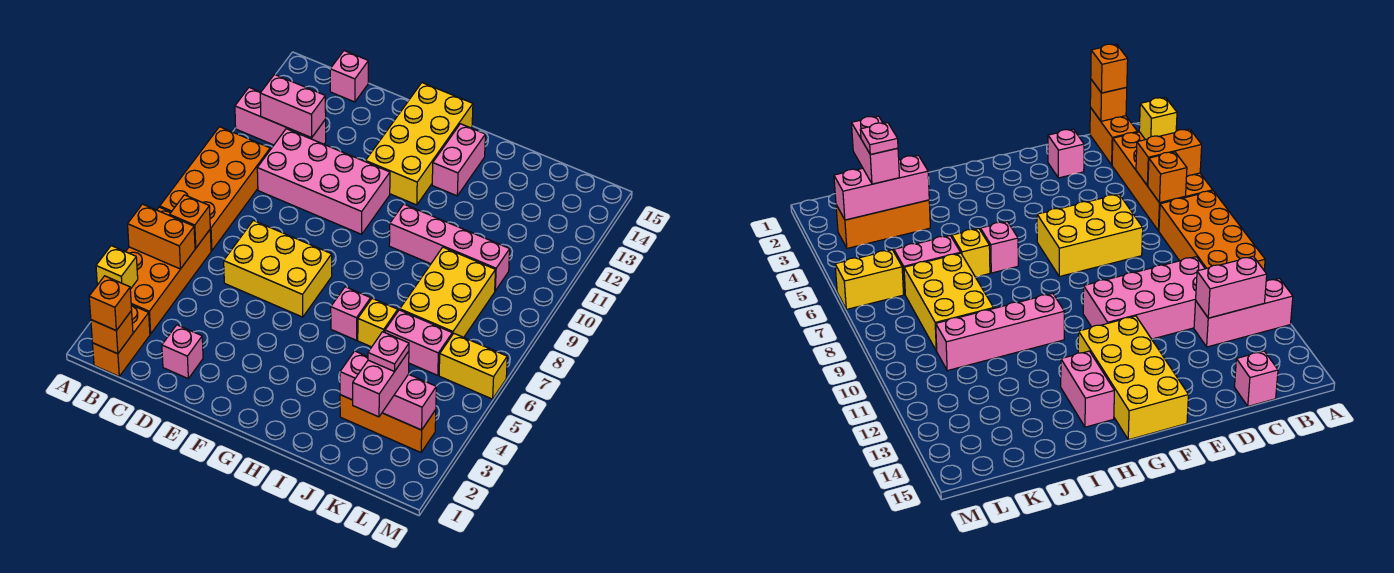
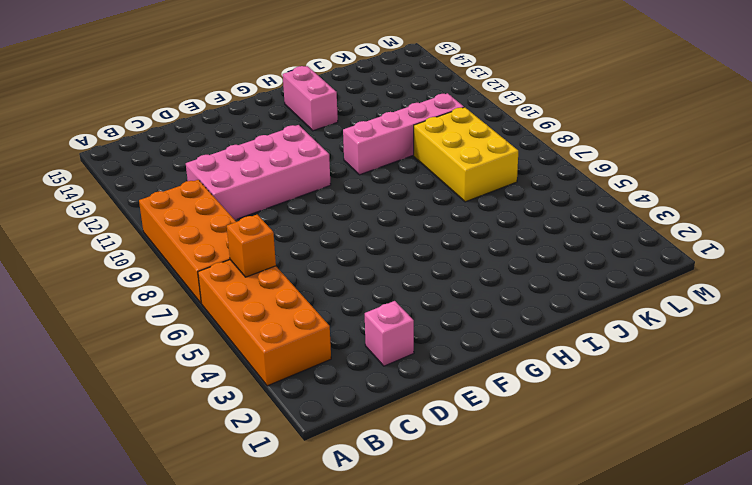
none -> pink 1x3 brick [235,87,326,145]
none -> orange 1x2 brick [93,305,150,376]
none -> pink 1x1 brick [330,51,368,102]

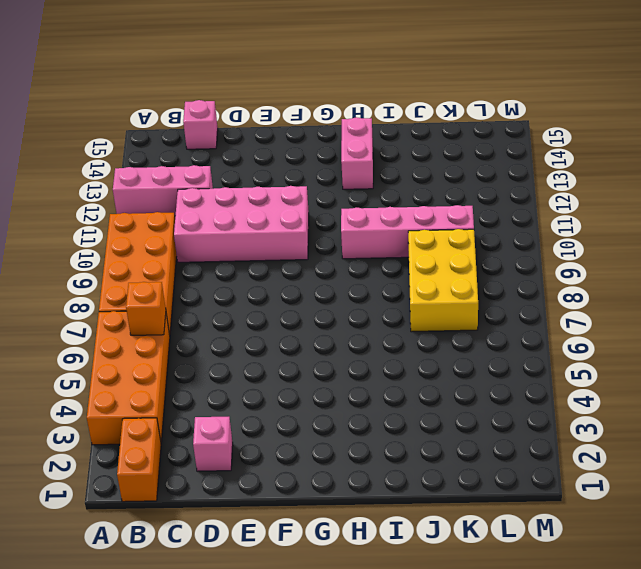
none -> yellow 2x3 brick [224,220,332,317]
none -> yellow 2x4 brick [366,83,473,205]
none -> pink 1x1 brick [331,287,371,340]

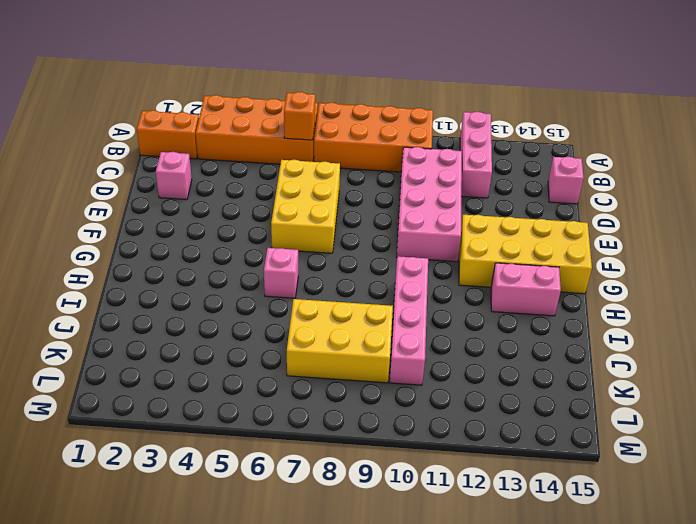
none -> yellow 1x1 brick [358,298,398,347]
none -> orange 1x3 brick [340,395,436,452]
none -> pink 1x2 brick [385,310,452,376]

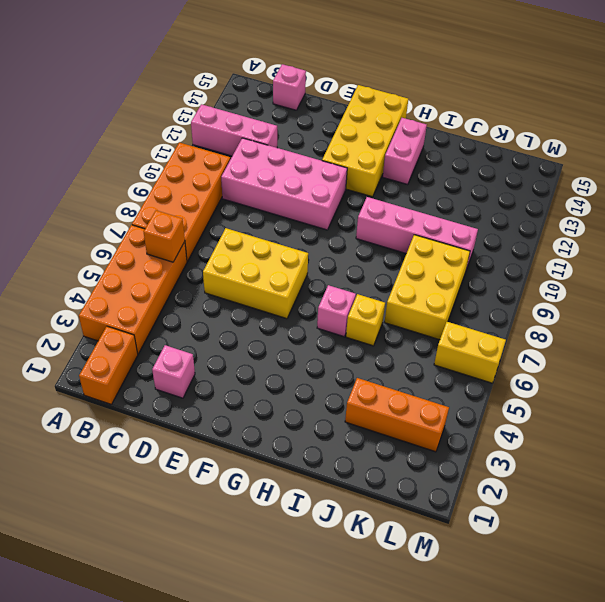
none -> pink 1x2 brick [385,310,452,376]
none -> yellow 1x1 brick [96,246,138,289]
none -> orange 1x2 brick [128,204,195,269]

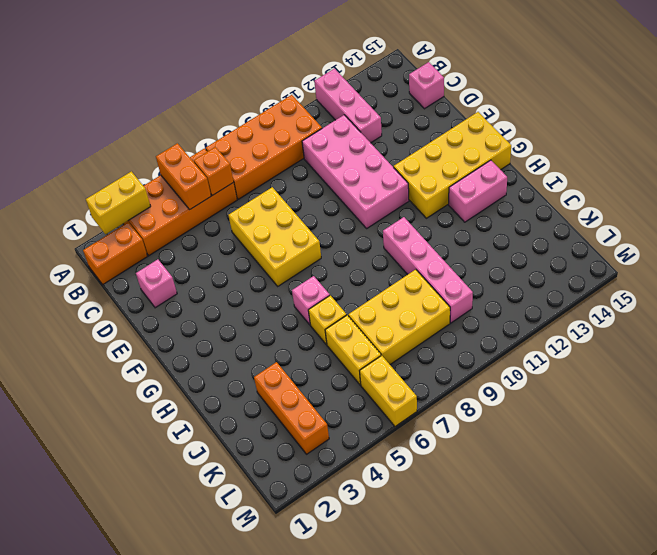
yellow 1x2 brick [86,171,151,234] -> yellow 1x1 brick [96,246,138,289]
yellow 1x2 brick [325,315,381,385] -> pink 1x2 brick [385,310,452,376]
none -> orange 1x1 brick [91,311,133,354]
none -> pink 1x2 brick [260,75,326,138]
none -> pink 1x3 brick [340,351,436,430]

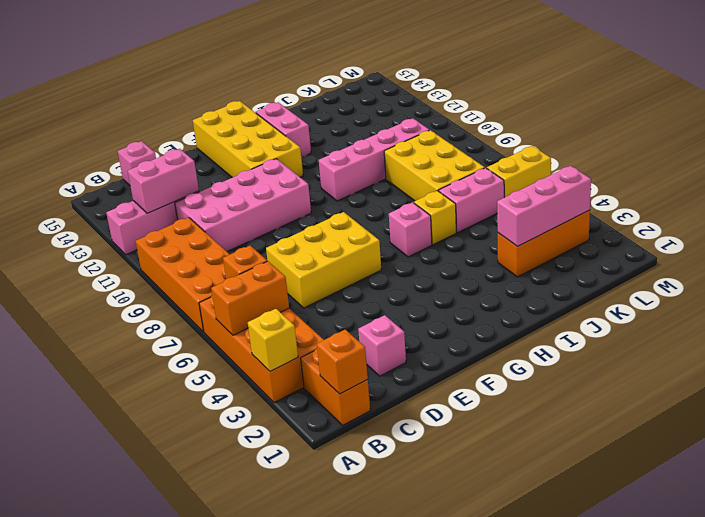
none -> orange 1x1 brick [89,276,132,331]
none -> pink 1x2 brick [353,351,409,417]
none -> pink 1x1 plate [368,332,409,372]

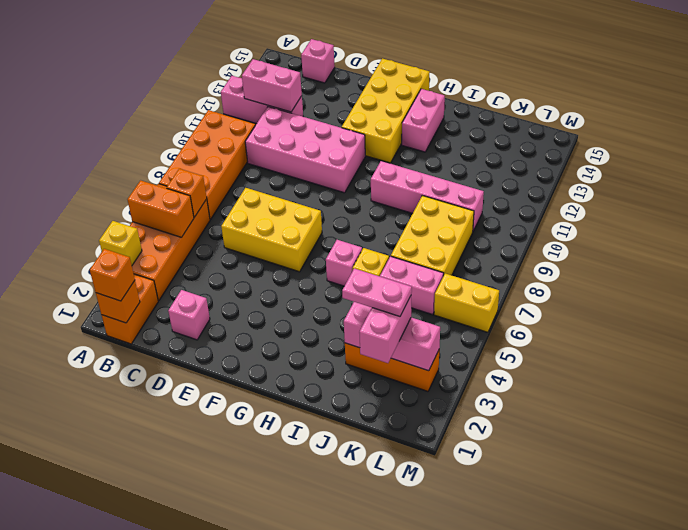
pink 1x2 plate [342,268,412,316] -> pink 1x1 plate [368,332,409,372]

